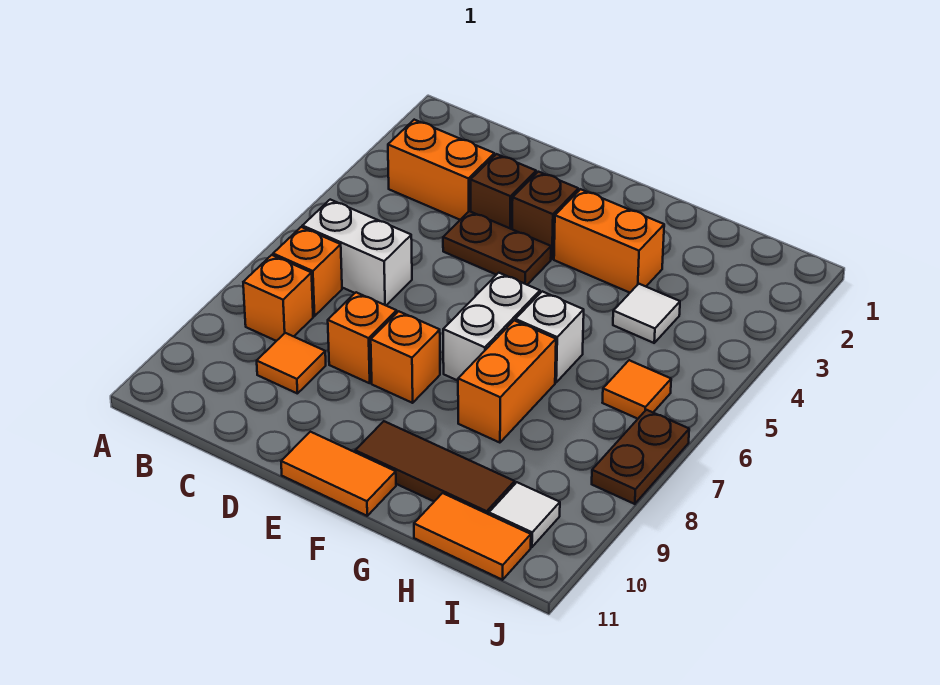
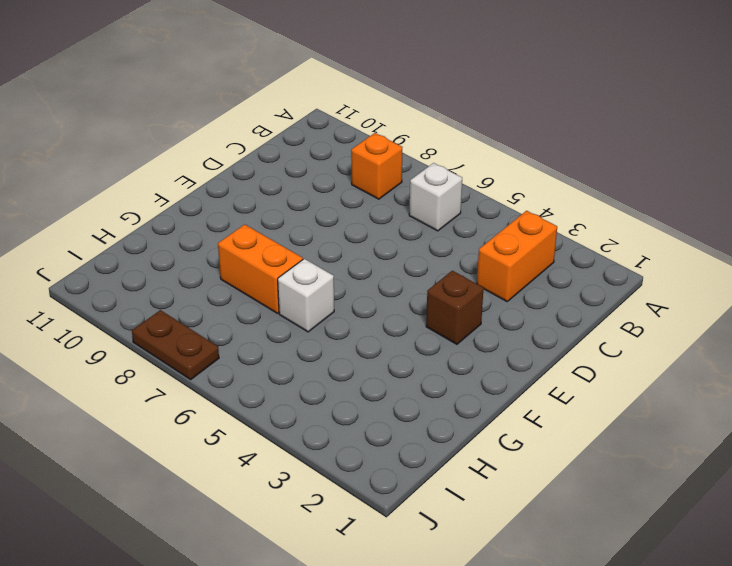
white 1x1 brick [409,163,462,231] -> white 1x2 brick [303,200,412,305]
none -> orange 1x1 brick [273,227,342,316]
none -> orange 1x1 tile [257,333,326,394]
none -> brown 1x1 brick [471,154,536,229]

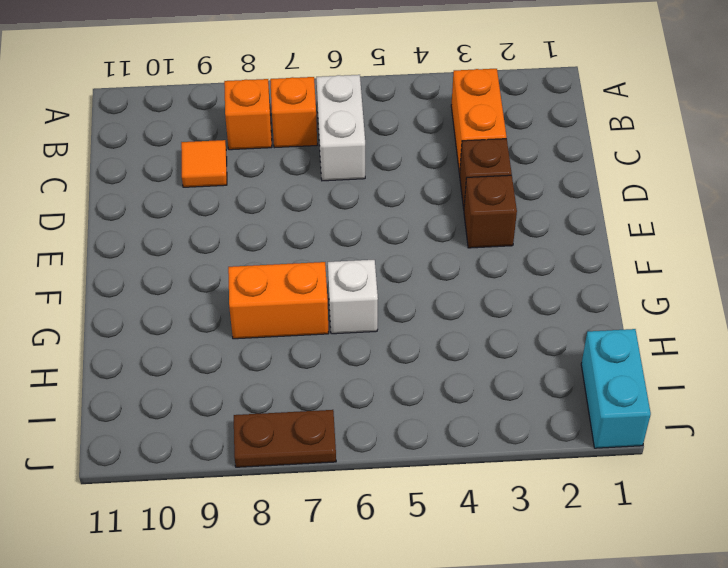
cyan 1x2 brick [581,329,651,448] -> none
none -> brown 1x2 plate [443,211,551,285]
none -> orange 1x1 brick [328,292,397,383]
none -> orange 1x1 brick [371,311,440,403]

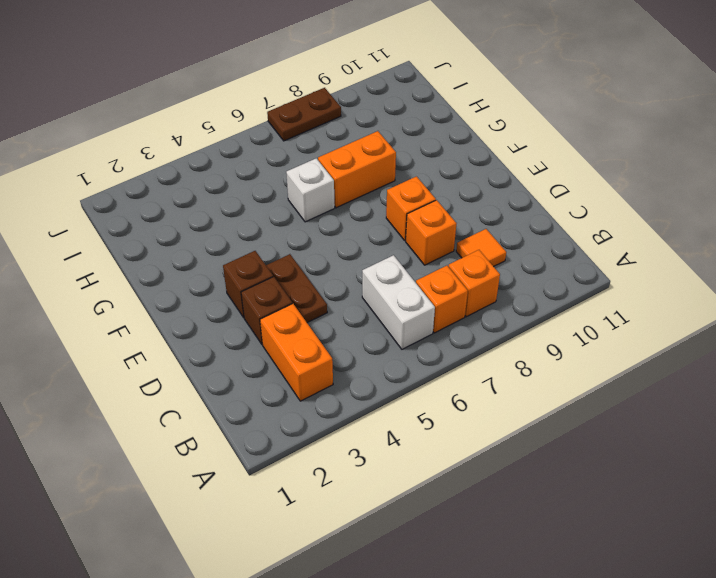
none -> orange 1x2 tile [281,432,396,516]
none -> orange 1x2 brick [554,189,664,293]
none -> white 1x2 brick [443,273,540,381]

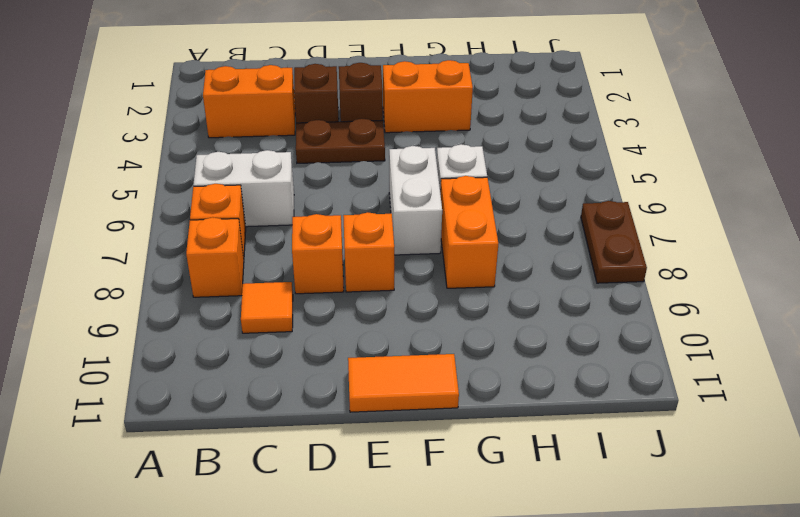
none -> brown 1x3 tile [355,421,515,514]
none -> white 1x1 tile [613,284,680,343]
none -> orange 1x2 tile [414,493,531,580]

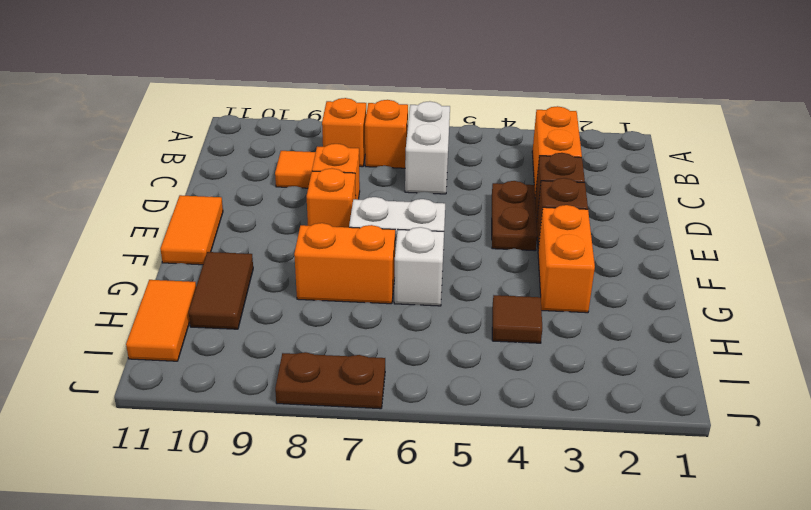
brown 1x2 tile [189,252,253,329] -> brown 1x3 tile [355,421,515,514]
brown 1x1 tile [492,295,542,343] -> white 1x1 tile [613,284,680,343]
none -> orange 1x1 tile [602,360,671,419]
none -> white 1x1 tile [489,482,560,547]

